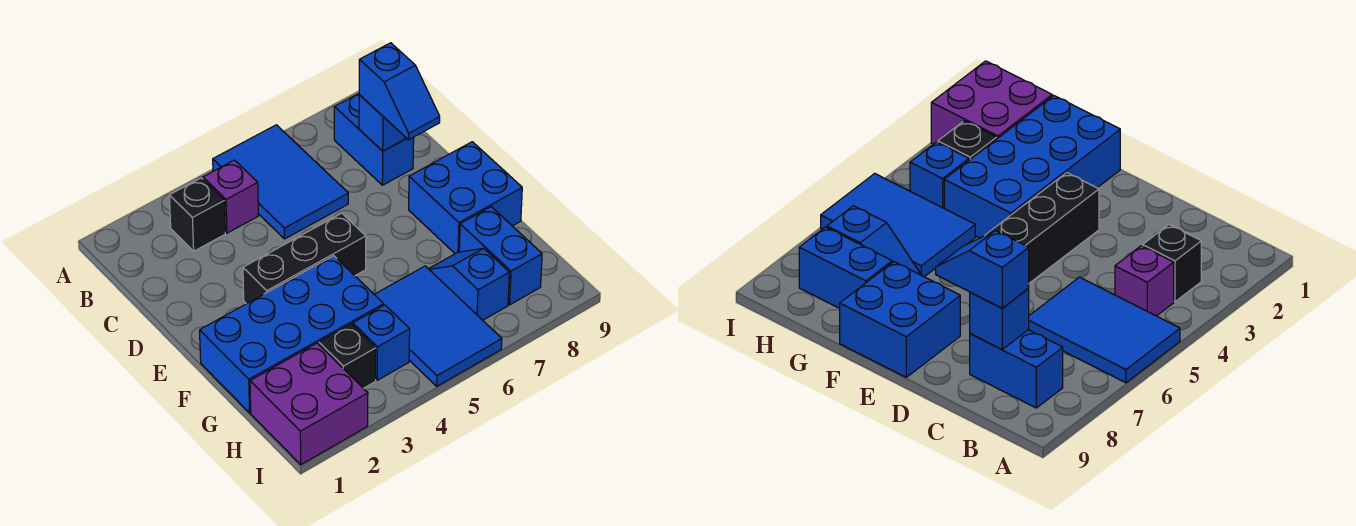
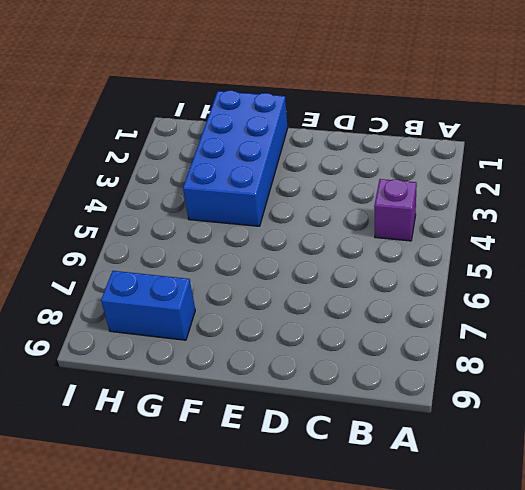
none -> blue 2x3 tile [213,125,348,239]
none -> black 1x1 brick [169,178,225,251]
none -> blue 1x2 brick [334,94,414,185]

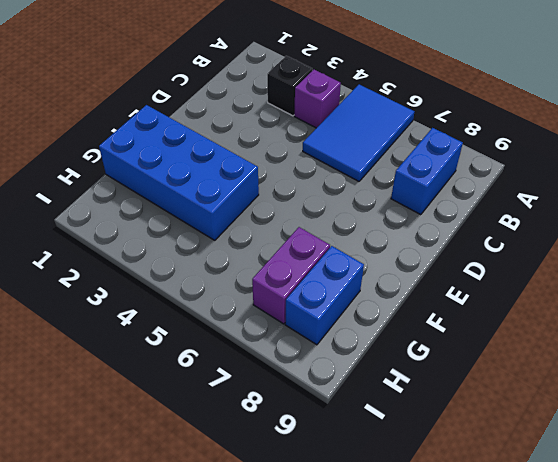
purple 1x2 brick [252,227,330,324] -> blue 1x2 slope [429,248,509,320]
none -> black 1x3 brick [243,213,366,304]
none -> blue 2x2 brick [409,142,522,254]
none -> blue 2x3 tile [374,266,502,386]

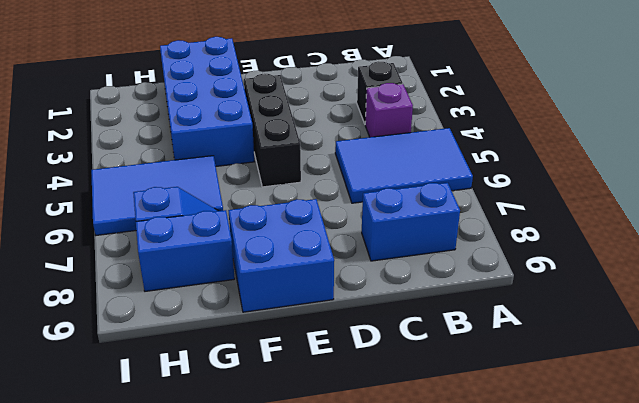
none -> purple 2x2 brick [250,343,368,464]
none -> black 1x1 brick [319,324,376,388]
none -> blue 1x1 brick [353,305,410,380]

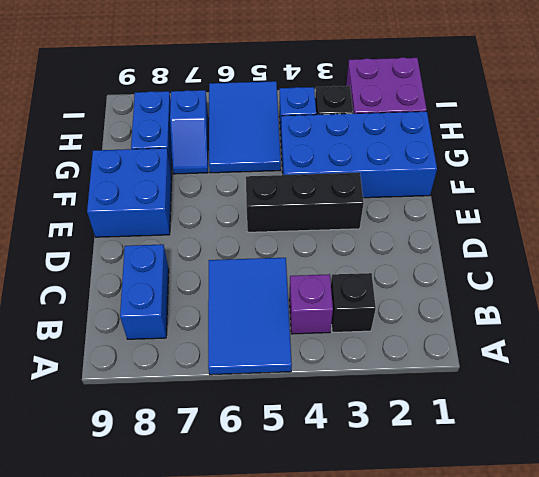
none -> blue 1x1 brick [359,95,406,151]
none -> blue 1x2 slope [359,43,440,140]

